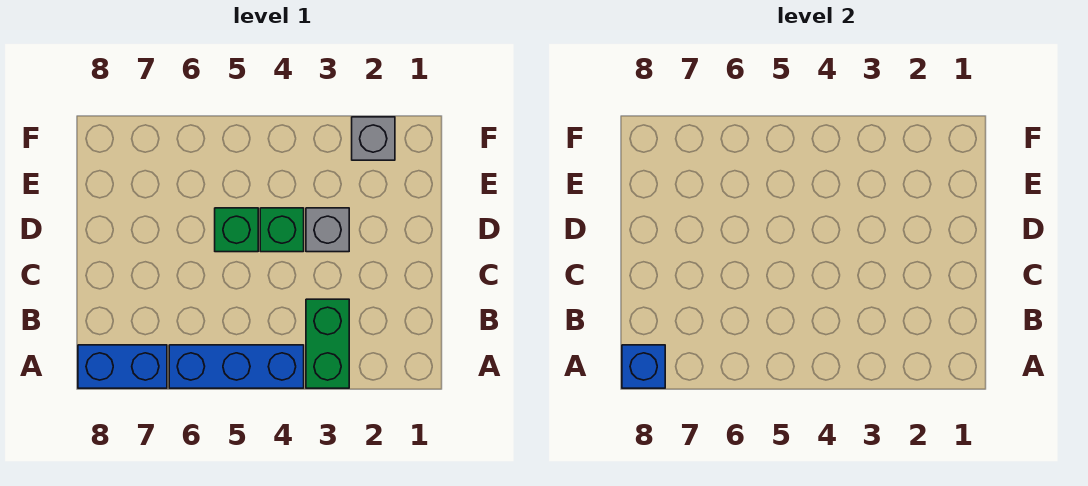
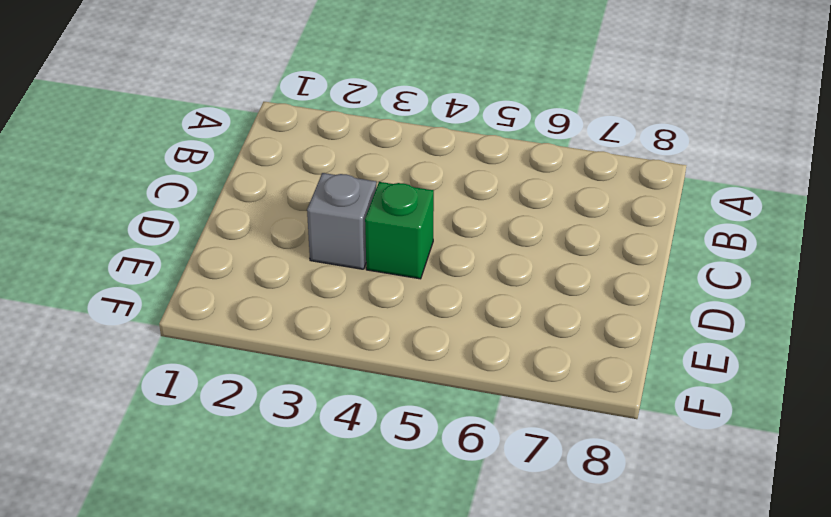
none -> green 1x2 brick [306,299,349,388]
none -> blue 1x3 brick [169,345,304,388]

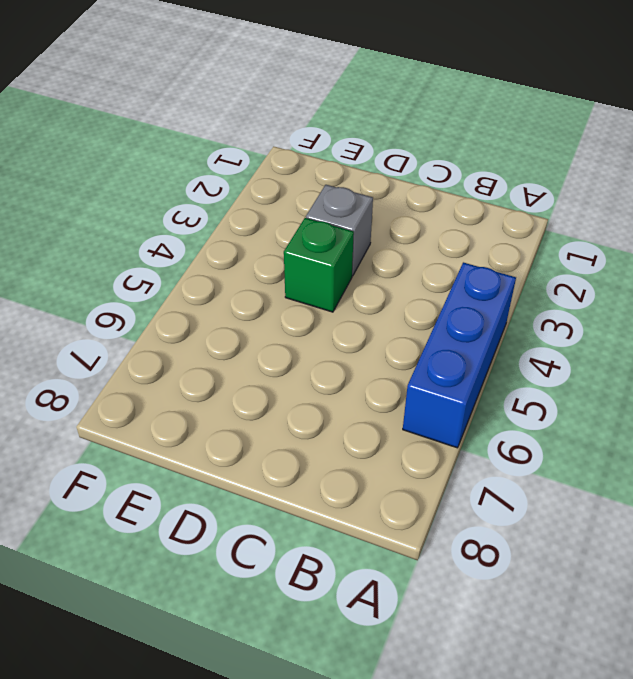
none -> green 1x2 brick [306,299,349,388]
none -> blue 1x2 brick [78,345,167,388]

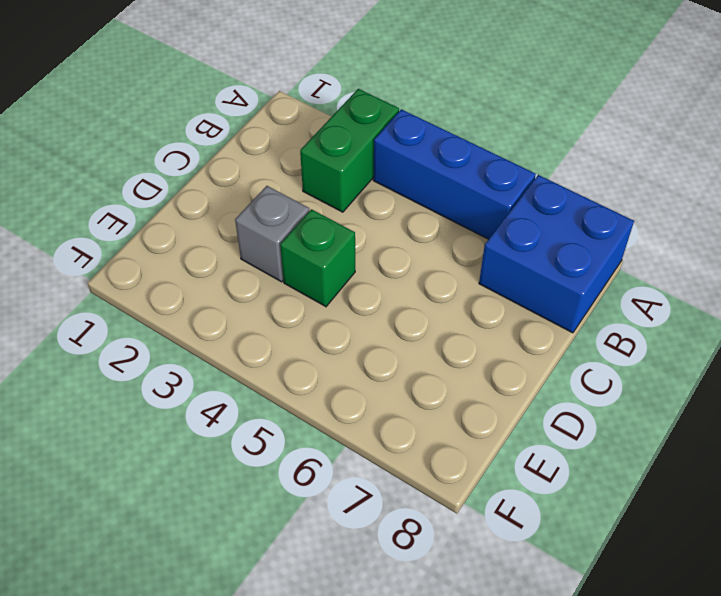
blue 2x2 brick [479,175,634,333] -> blue 1x2 brick [78,345,167,388]
none -> green 1x1 brick [215,208,258,252]
none -> grey 1x1 brick [352,117,395,160]

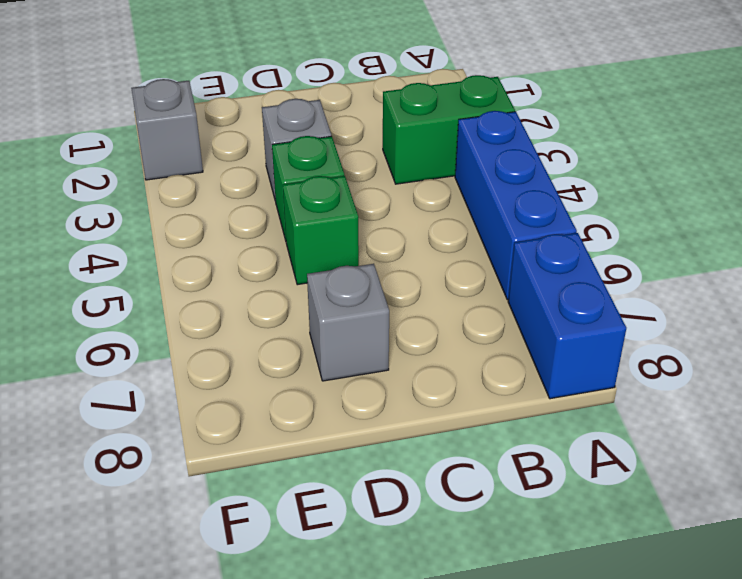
grey 1x1 brick [307,264,389,381] -> none
none -> blue 1x1 brick [622,345,665,388]

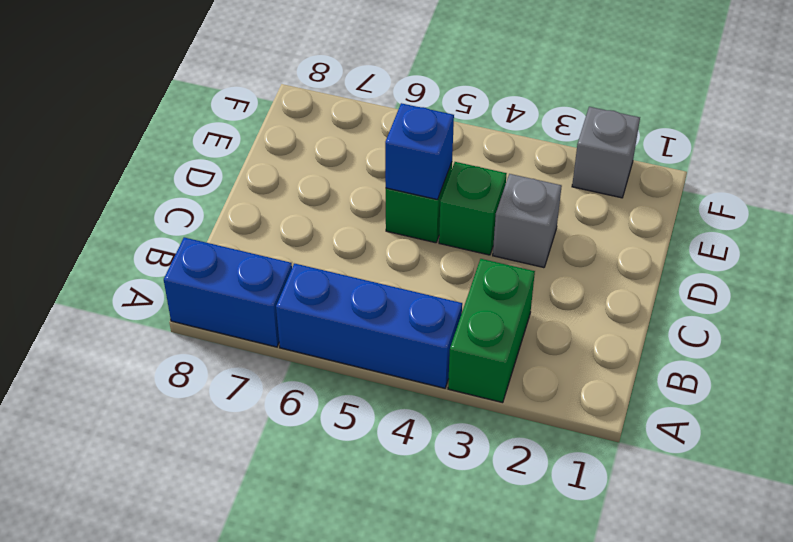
blue 1x1 brick [385,103,454,200] -> blue 1x1 brick moved to [622,345,665,388]

